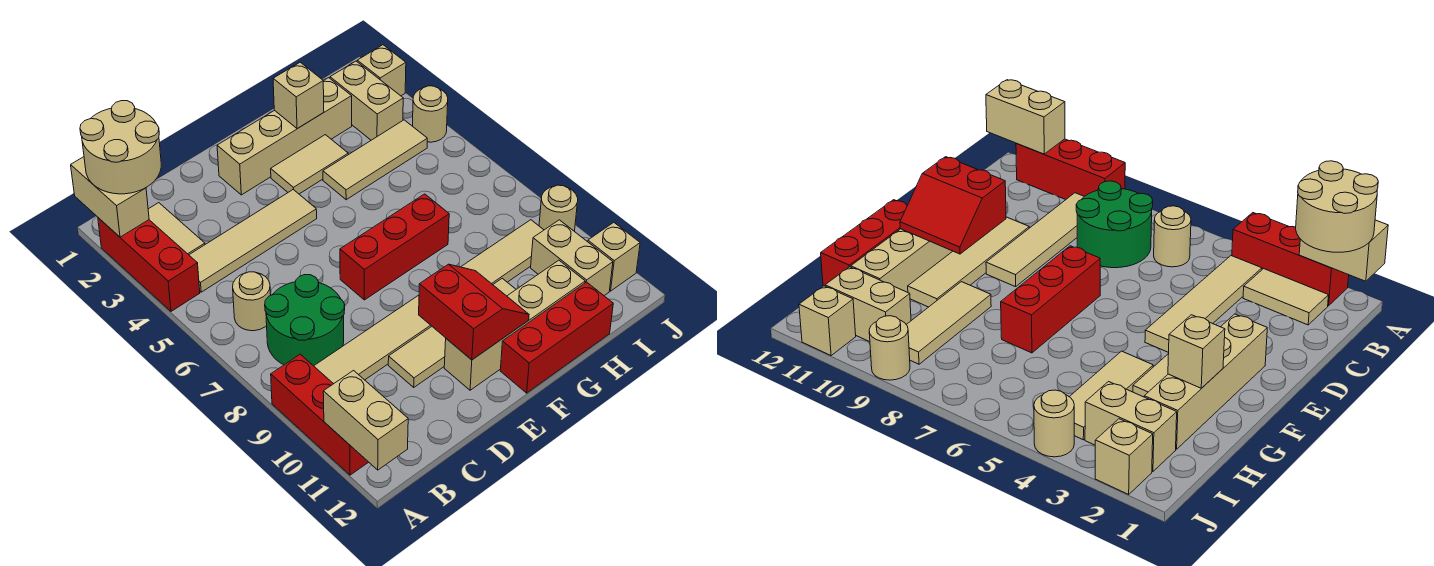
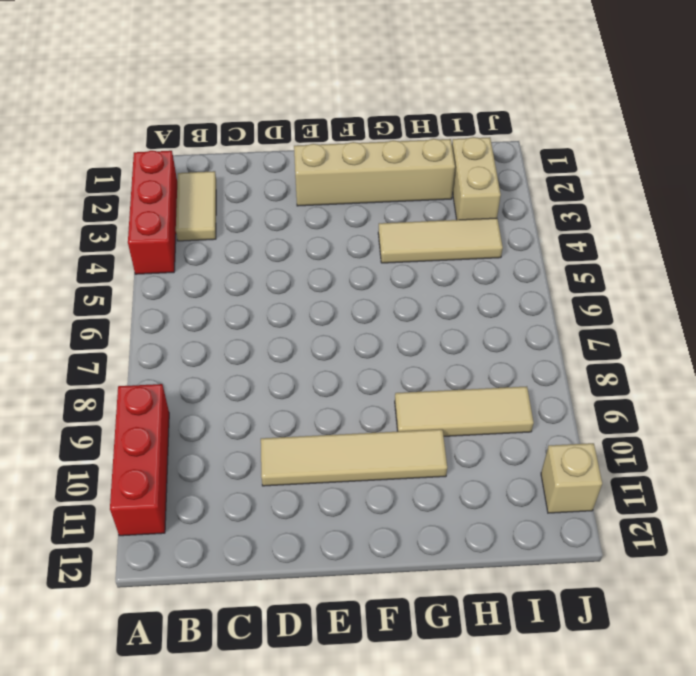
none -> tan 1x4 tile [189,189,317,292]
none -> tan 1x1 round brick [233,272,271,331]
none -> green 2x2 round brick [265,275,345,366]

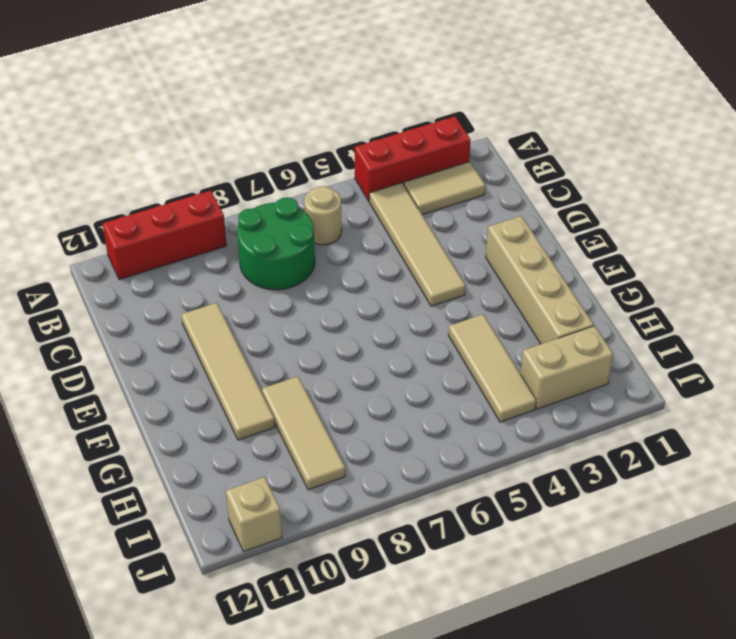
none -> tan 1x4 tile [314,295,432,384]
none -> red 1x3 brick [340,194,449,300]
none -> tan 1x4 brick [444,260,585,390]

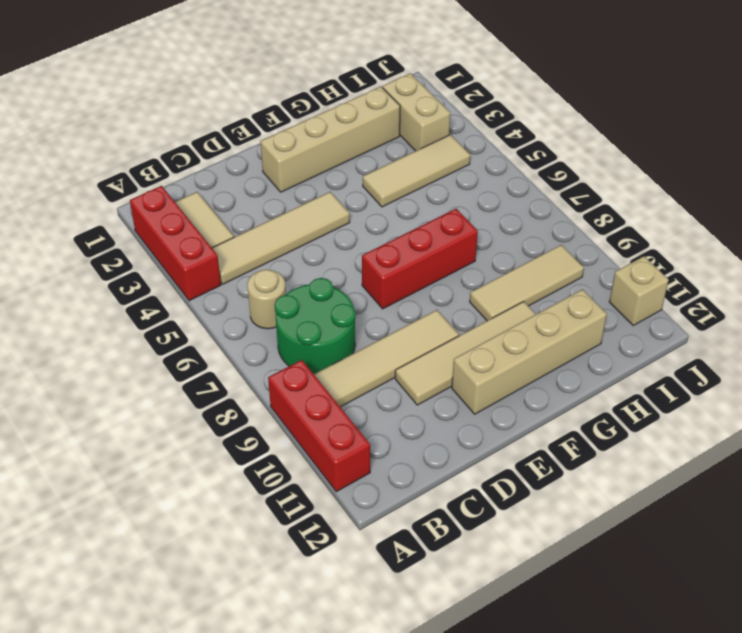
none -> tan 1x2 tile [271,135,348,194]
none -> red 1x3 brick [500,282,613,393]
none -> tan 1x2 brick [531,220,613,296]

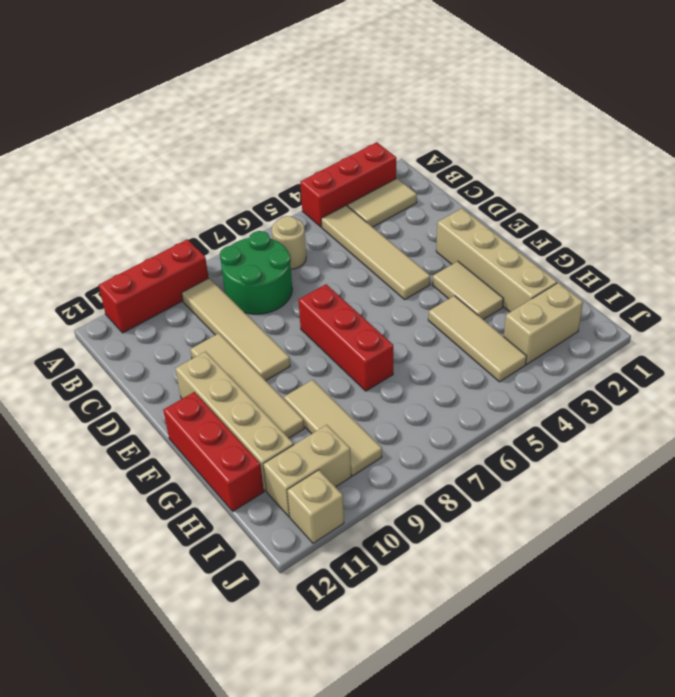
none -> tan 1x1 brick [357,45,406,96]
none -> tan 1x1 round brick [413,86,448,142]
none -> tan 1x1 round brick [539,185,578,232]

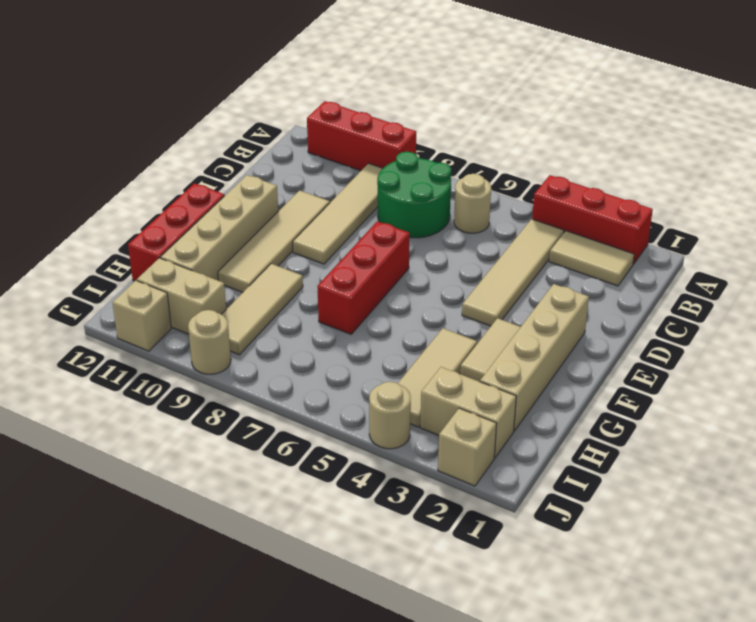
none -> tan 1x2 brick [71,157,149,237]
none -> tan 1x2 brick [323,371,408,470]
none -> red 2x2 slope [419,264,529,360]

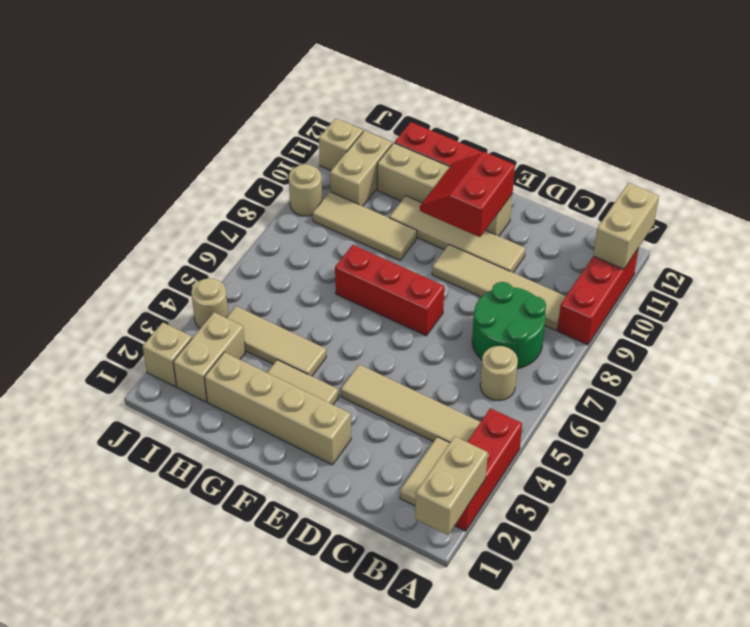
none -> tan 1x1 brick [273,62,324,129]
none -> tan 2x2 round brick [80,101,161,194]

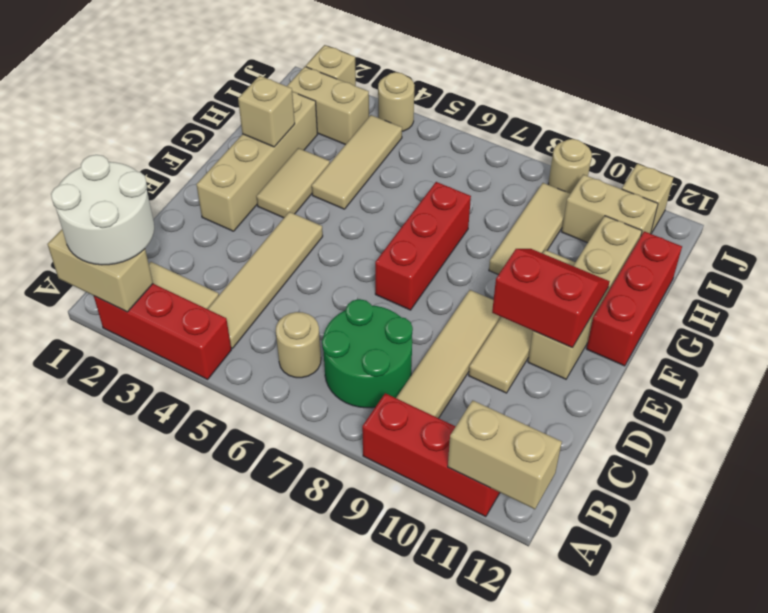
white 2x2 round brick [51,155,154,265] -> tan 2x2 round brick [80,101,161,194]

